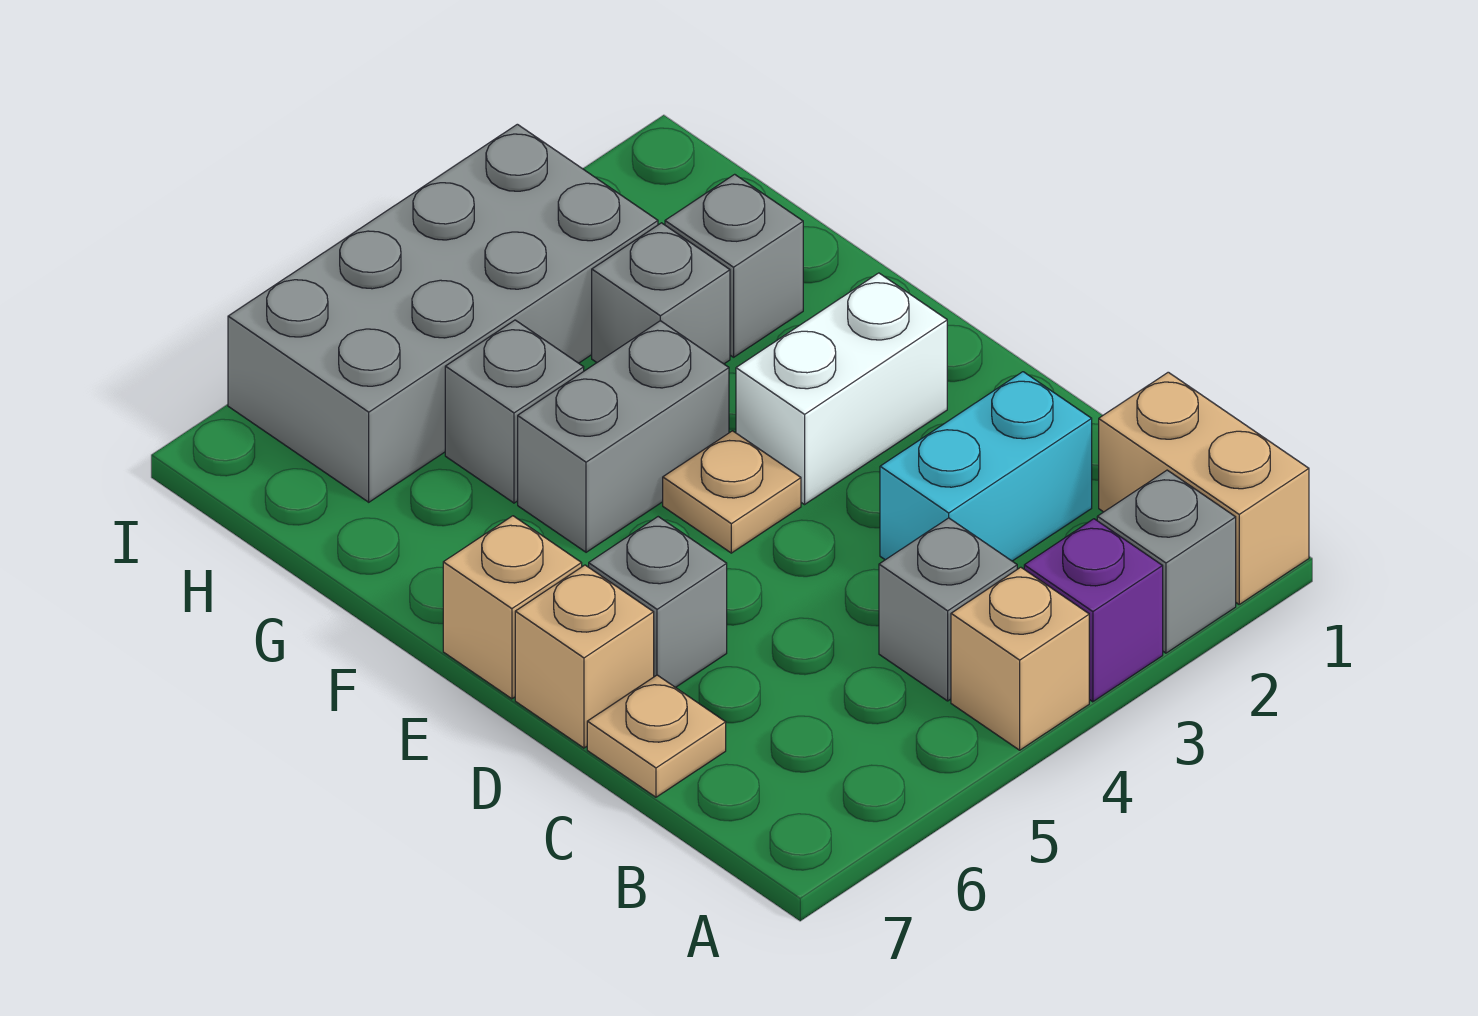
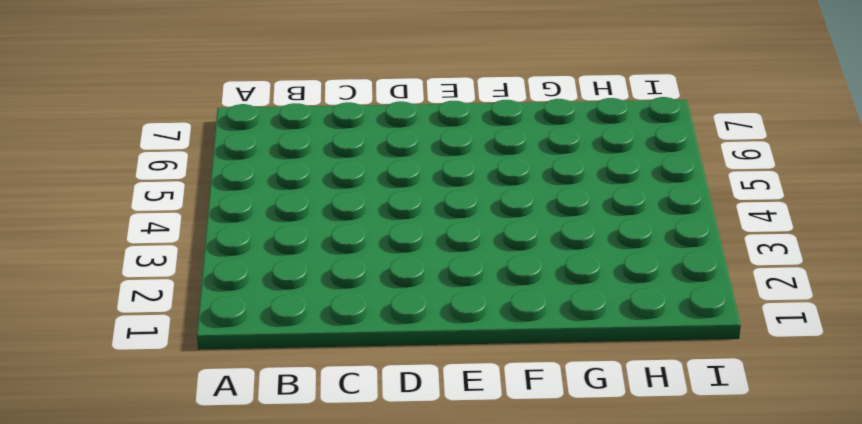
none -> tan 1x2 brick [1099,372,1309,604]
none -> grey 1x1 brick [1097,470,1236,653]
none -> purple 1x1 brick [1024,519,1163,702]

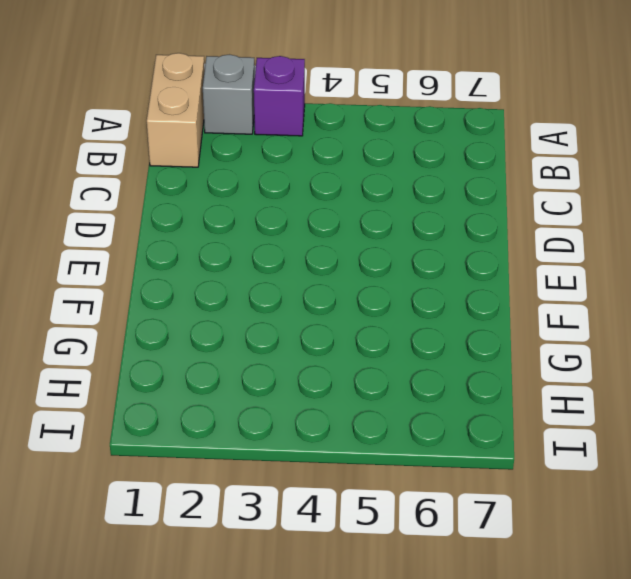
none -> tan 1x1 brick [951,567,1089,750]
none -> grey 1x1 brick [879,518,1017,701]
none -> cyan 1x2 brick [880,372,1092,561]

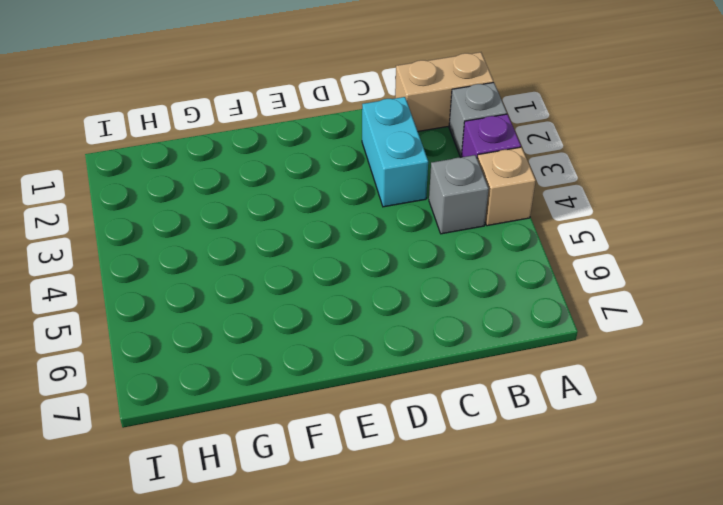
none -> tan 1x1 plate [587,675,726,797]
none -> grey 1x1 brick [589,517,727,688]
none -> tan 1x1 brick [515,565,654,748]

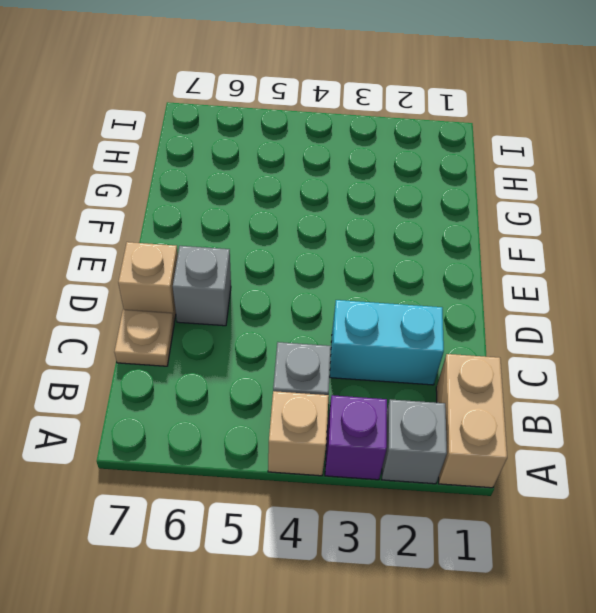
none -> white 1x2 brick [736,273,947,504]
none -> tan 1x1 plate [663,431,801,553]
none -> tan 1x1 brick [443,516,582,699]

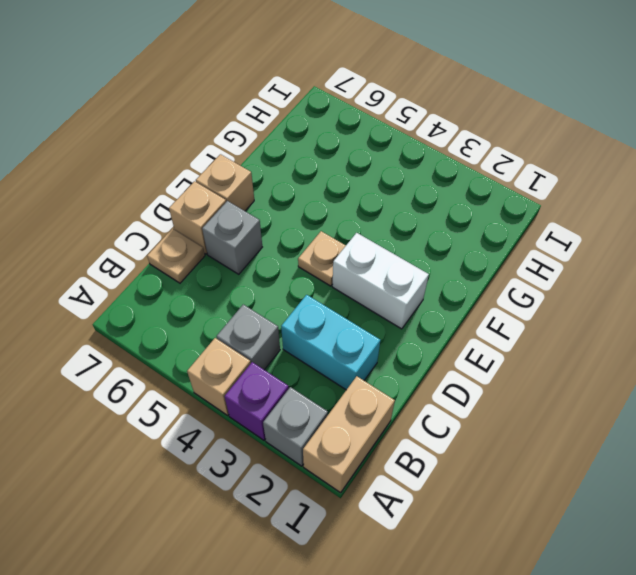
none -> grey 1x2 brick [518,321,729,552]
none -> grey 1x1 brick [665,174,803,357]
none -> grey 1x1 brick [592,223,730,364]

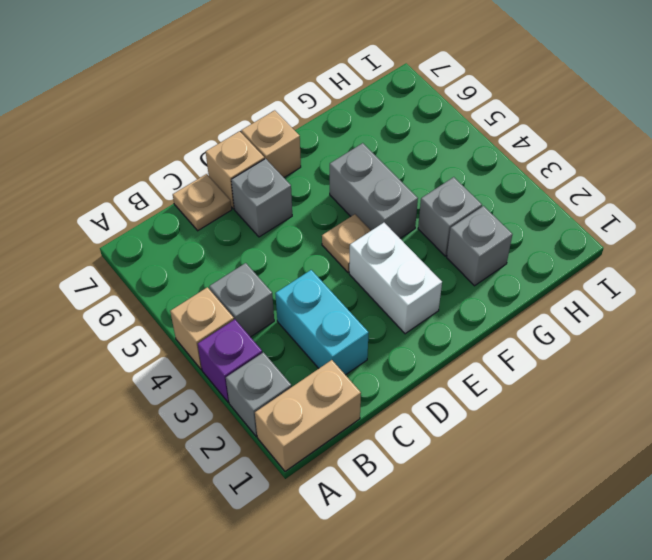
none -> grey 1x1 brick [445,320,584,503]
none -> grey 2x4 brick [228,124,658,502]

